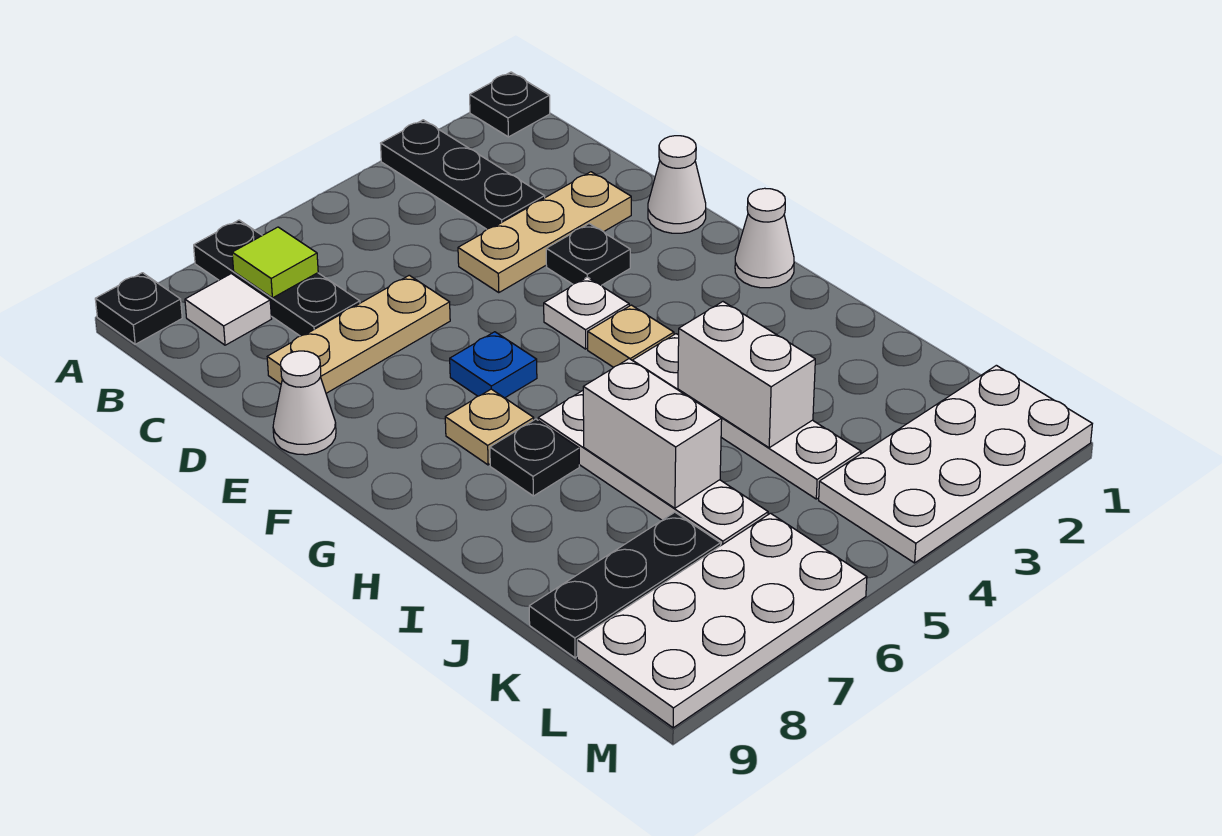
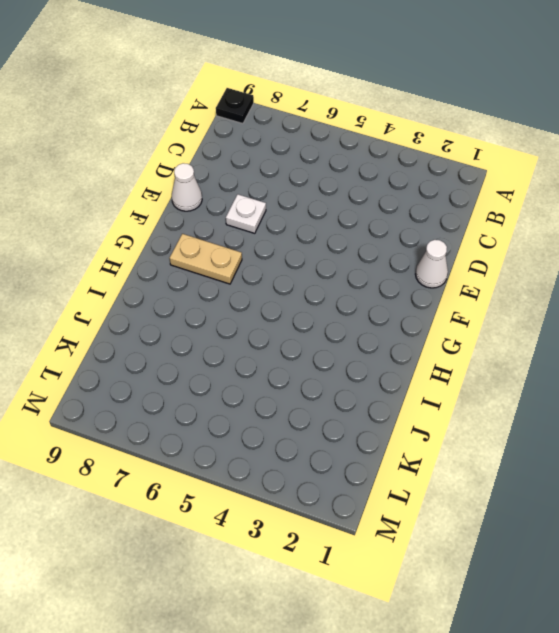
white 1x1 plate [226,194,266,233] -> white 1x1 plate moved to [544,277,629,349]
tan 1x2 plate [170,234,242,284] -> tan 1x1 plate [445,389,534,465]
none -> black 1x1 plate [470,72,550,137]
none -> black 1x3 plate [381,120,545,229]
none -> black 1x3 plate [194,220,360,336]

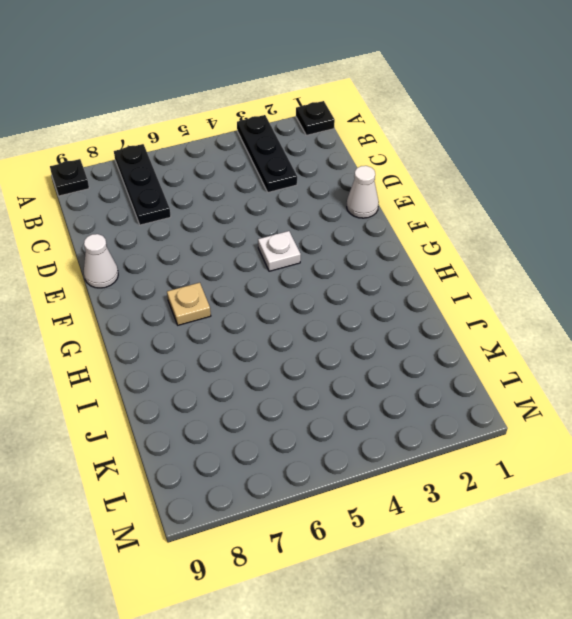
none -> white 1x1 tile [185,274,271,345]
none -> tan 1x3 plate [458,172,631,293]
none -> tan 1x3 plate [267,275,450,393]

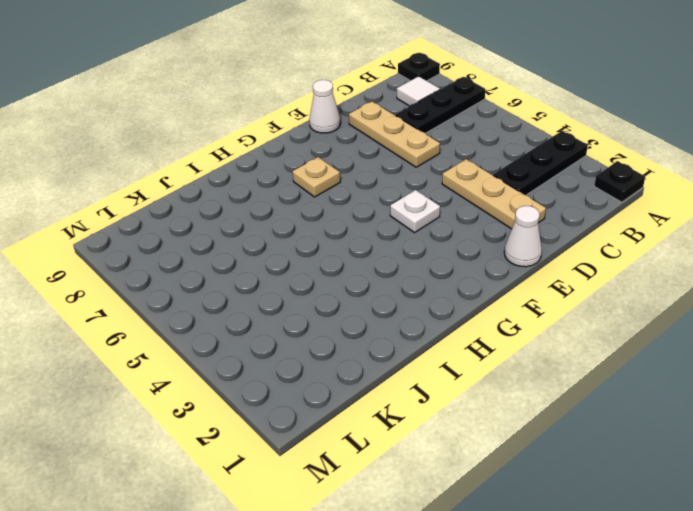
none -> black 1x1 plate [546,224,630,285]
none -> blue 1x1 plate [450,332,537,398]
none -> white 1x1 cone [735,188,794,288]

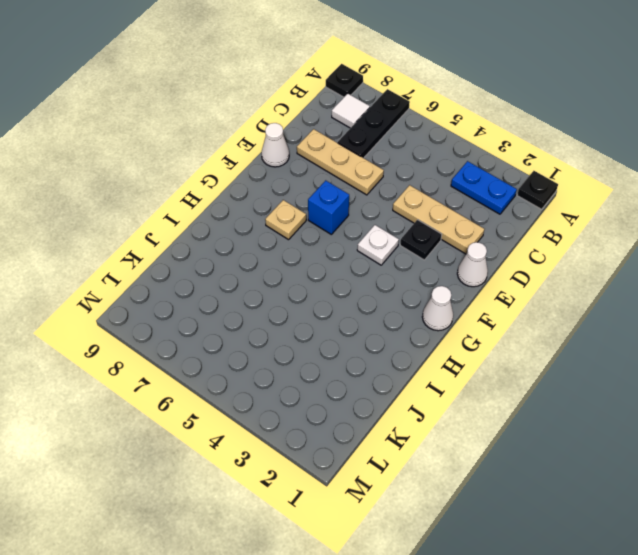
blue 1x2 plate [451,161,517,214] -> black 1x3 plate [381,120,545,229]
blue 1x1 brick [308,180,349,234] -> blue 1x1 plate [450,332,537,398]
none -> tan 1x1 plate [588,305,674,367]
none -> white 1x4 plate [632,334,861,499]
none -> white 1x4 plate [538,391,768,545]

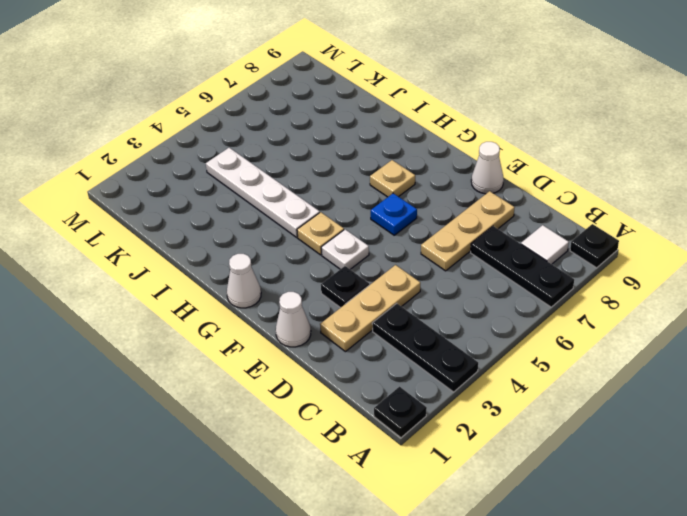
none -> white 1x4 plate [538,391,768,545]
none -> black 1x1 plate [490,419,579,496]
none -> black 1x3 plate [529,512,721,658]

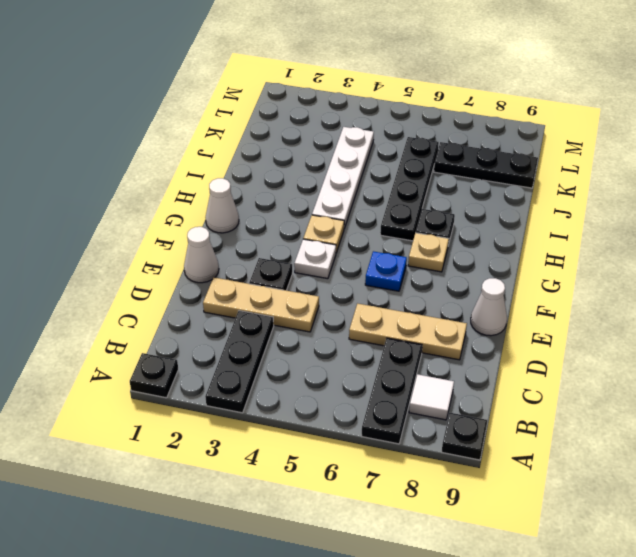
black 1x4 plate [380,137,439,241] -> white 1x4 plate [538,391,768,545]
none -> white 2x4 plate [819,365,1092,563]
none -> white 2x4 plate [577,513,867,728]
none -> lime 1x1 tile [232,227,318,298]

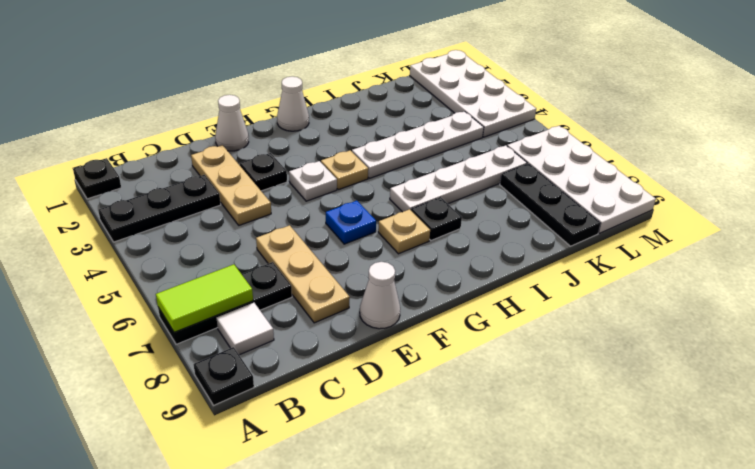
lime 1x2 tile [156,264,253,332] -> lime 1x1 tile [232,227,318,298]
none -> white 1x2 brick [678,302,815,448]
none -> white 1x2 brick [583,359,722,508]

